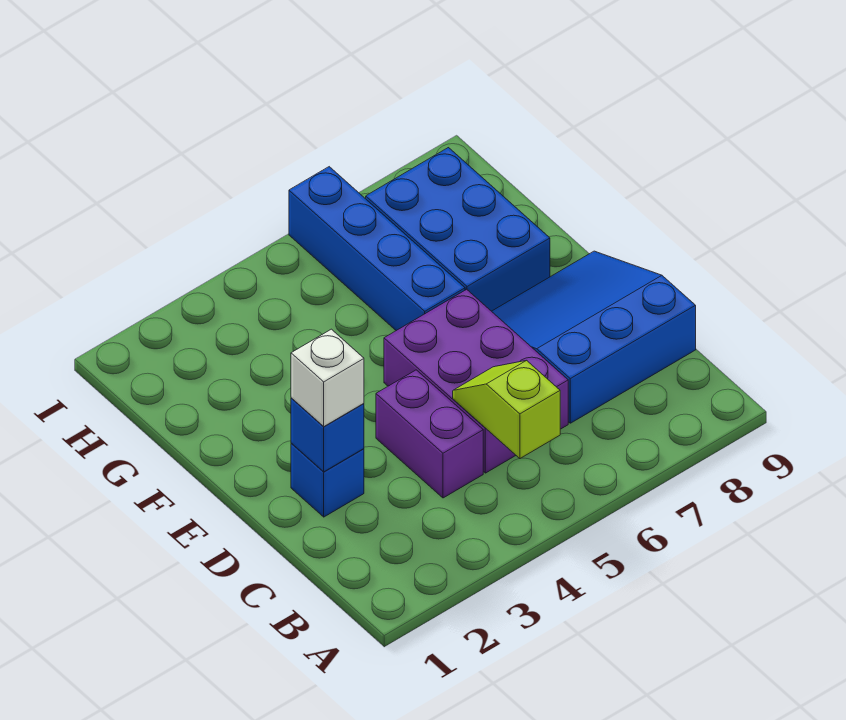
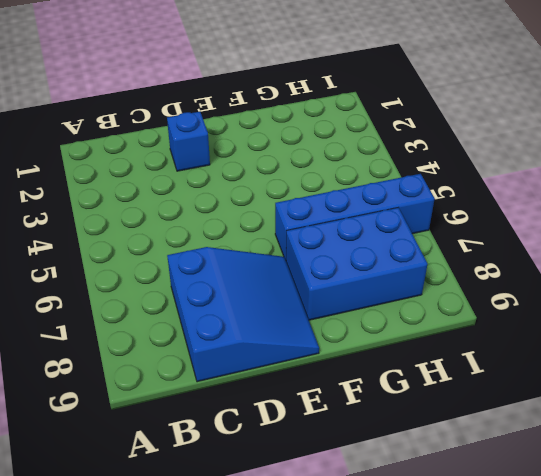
none -> purple 1x2 brick [376,370,483,498]
none -> purple 2x3 brick [384,289,568,473]

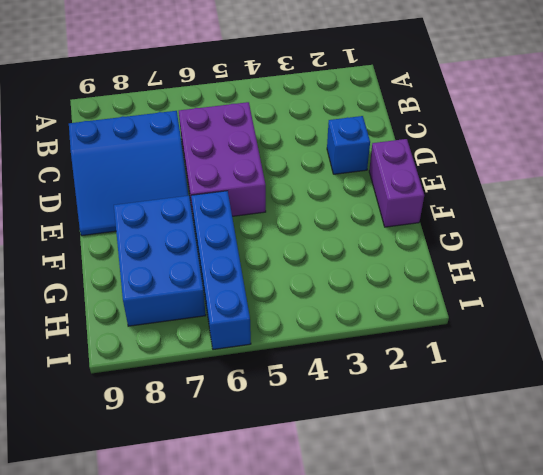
purple 1x2 brick [369,139,424,227] -> purple 1x2 brick moved to [376,370,483,498]
none -> lime 1x2 slope [453,360,560,459]
none -> blue 1x1 brick [291,398,364,472]

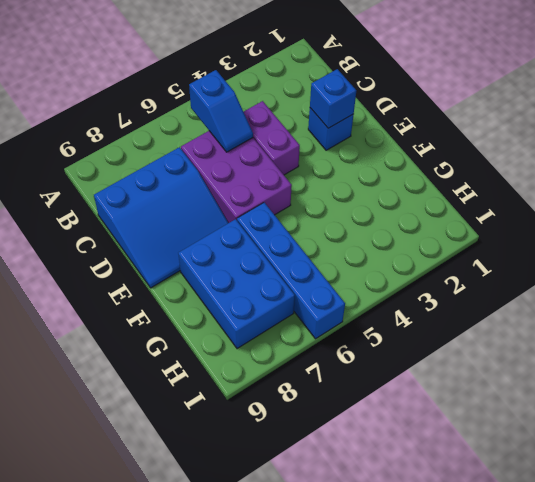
blue 1x2 slope [189,70,253,152] -> lime 1x2 slope [453,360,560,459]
none -> white 1x1 brick [291,329,364,427]

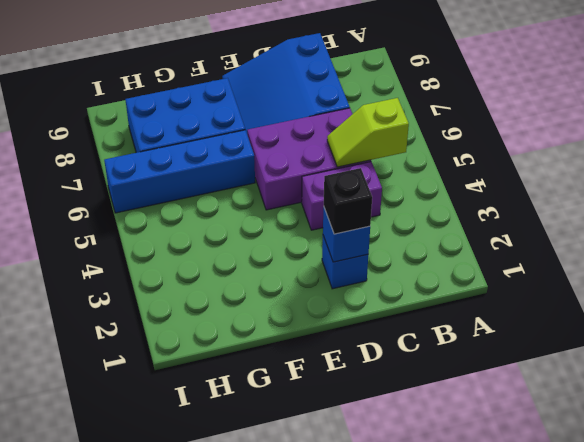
black 1x1 brick [324,168,372,234] -> white 1x1 brick [291,329,364,427]

